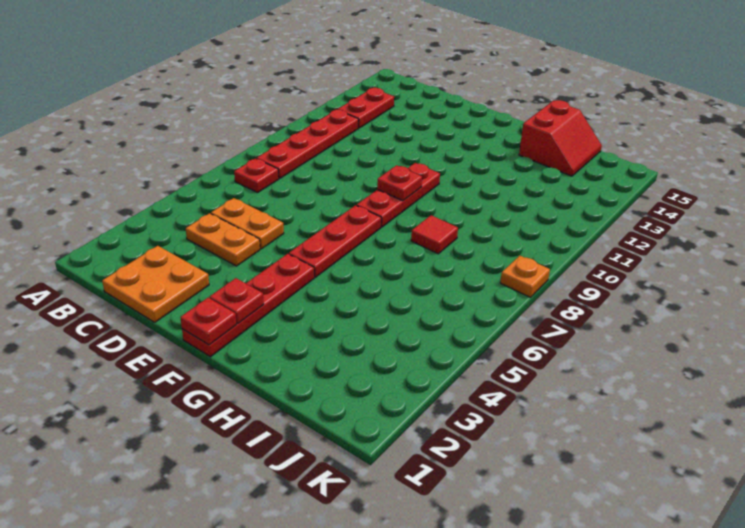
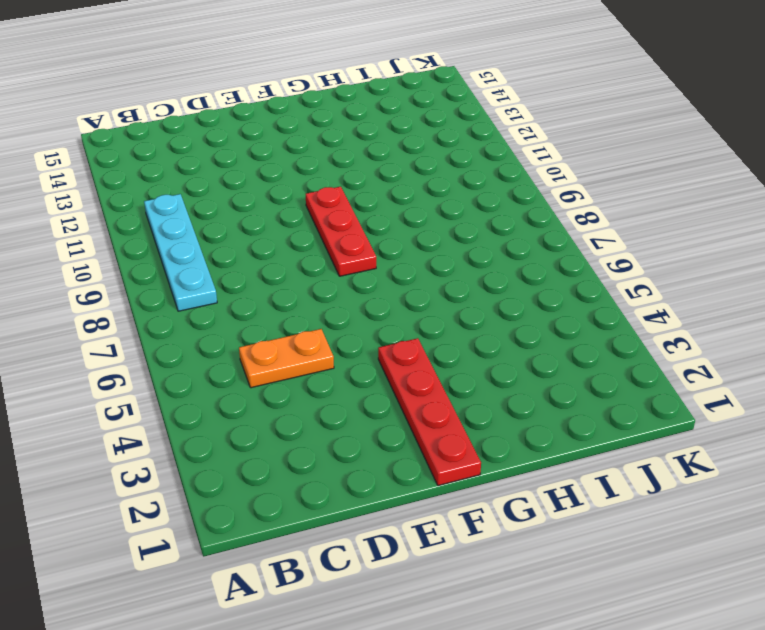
cyan 1x4 plate [144,194,217,311] -> red 1x4 plate [257,110,359,179]
none -> red 1x1 plate [234,159,279,193]
none -> red 1x2 plate [337,88,394,128]
none -> orange 2x2 plate [102,246,209,322]

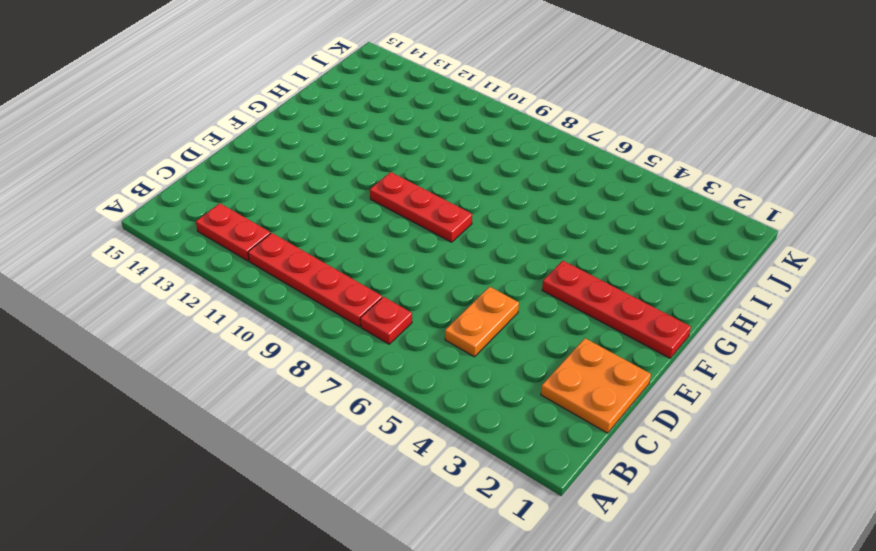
none -> orange 1x2 plate [186,213,260,266]
none -> red 1x3 plate [289,205,381,277]
none -> red 1x1 tile [411,215,458,254]

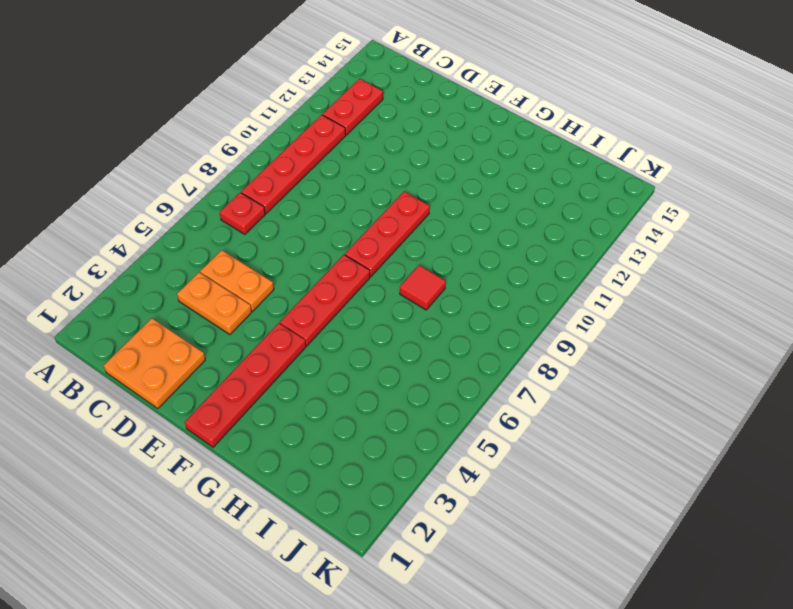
none -> red 2x2 slope [519,100,602,176]
none -> orange 1x1 plate [500,256,550,297]
none -> red 1x1 plate [180,298,236,345]

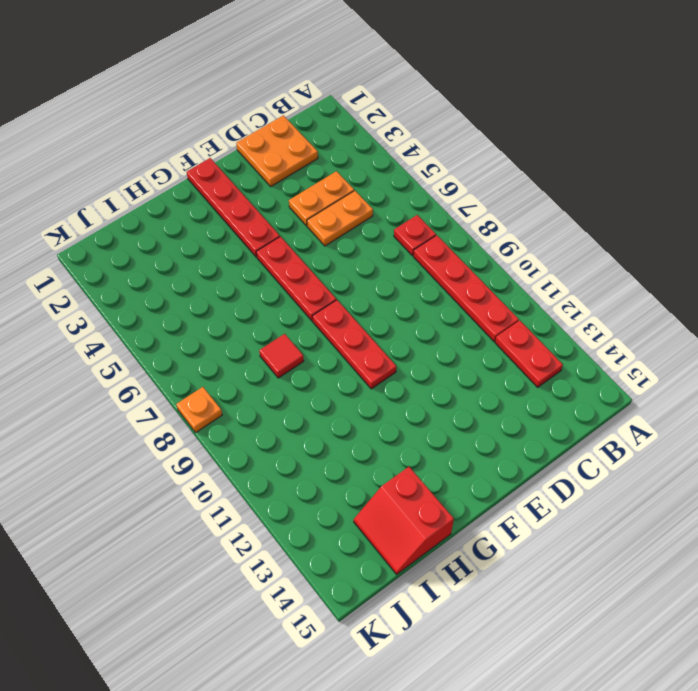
none -> red 1x1 plate [180,298,236,345]
none -> red 1x1 plate [210,278,264,323]
none -> red 1x1 plate [377,165,422,201]

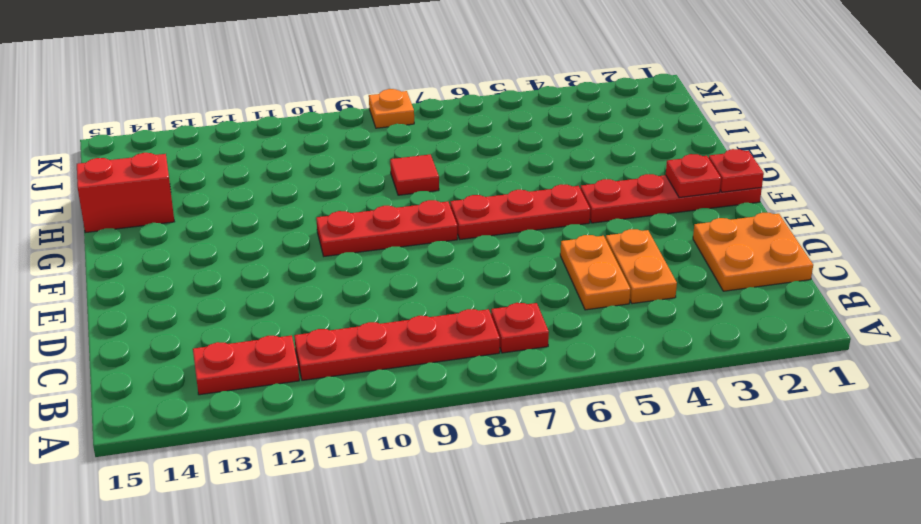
none -> red 1x1 plate [377,165,422,201]

